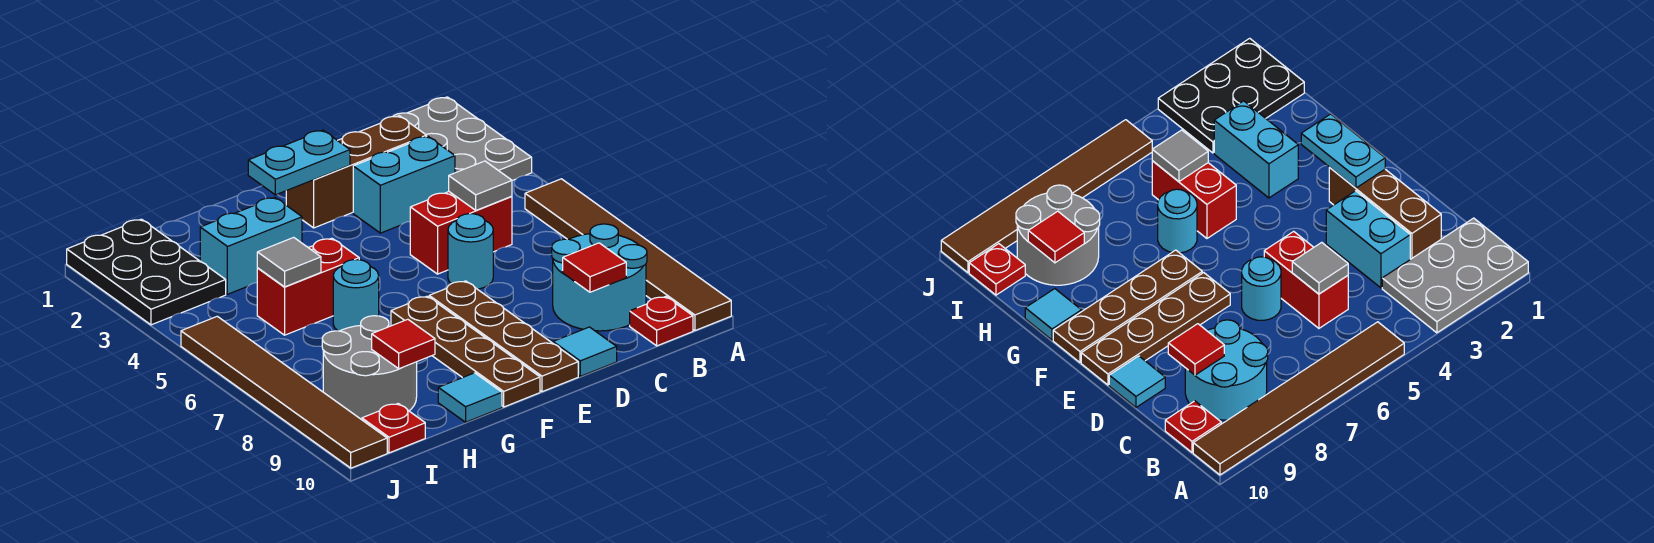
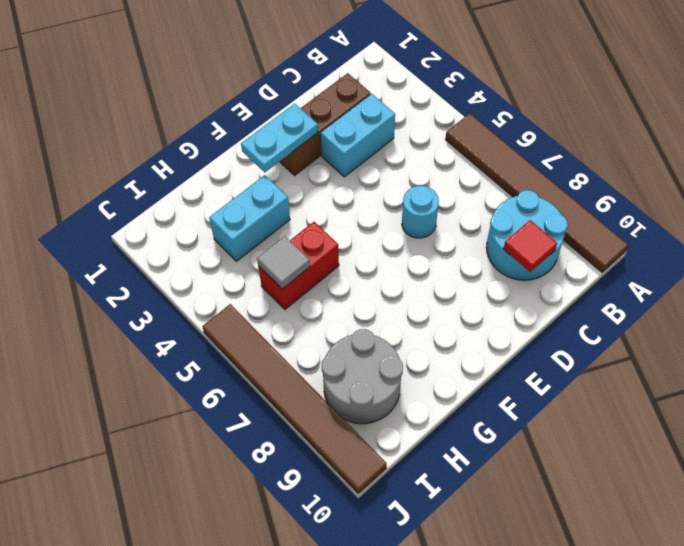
none -> grey 2x3 plate [393,97,532,181]
none -> red 1x1 plate [630,297,693,346]
none -> red 1x2 brick [410,192,512,274]

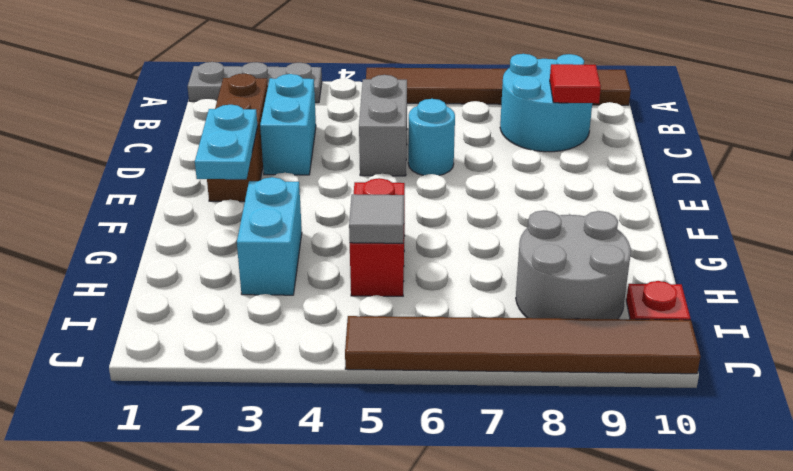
grey 1x3 plate [188,62,322,103] -> grey 2x3 plate [393,97,532,181]
grey 1x2 brick [359,75,407,176] -> red 1x2 brick [410,192,512,274]
none -> red 1x1 plate [630,297,693,346]
none -> cyan 1x1 tile [553,327,617,376]
none -> brown 1x4 plate [429,281,578,392]

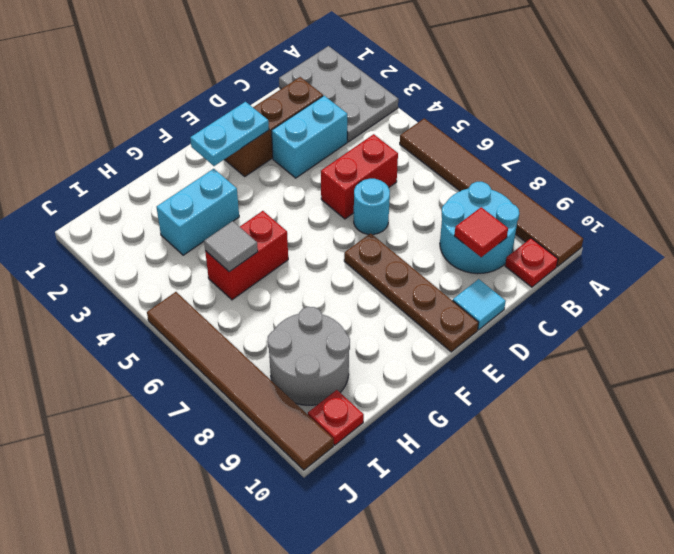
none -> brown 1x4 plate [391,296,540,407]
none -> cyan 1x1 round brick [333,260,379,331]
none -> cyan 1x1 tile [438,373,502,422]

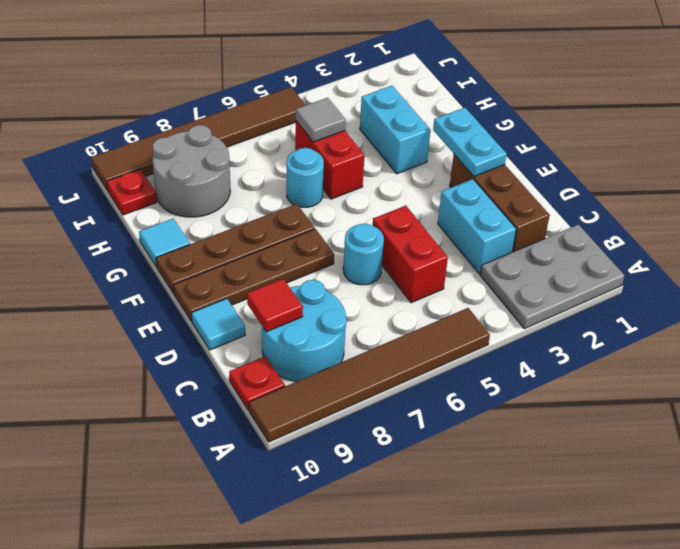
none -> black 2x3 plate [67,219,226,325]
none -> grey 1x1 tile [449,161,512,210]
none -> red 1x1 tile [372,319,435,369]

